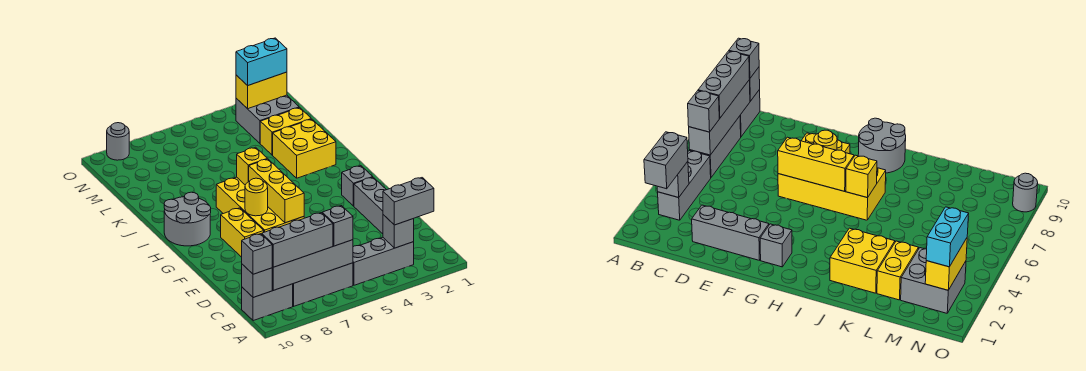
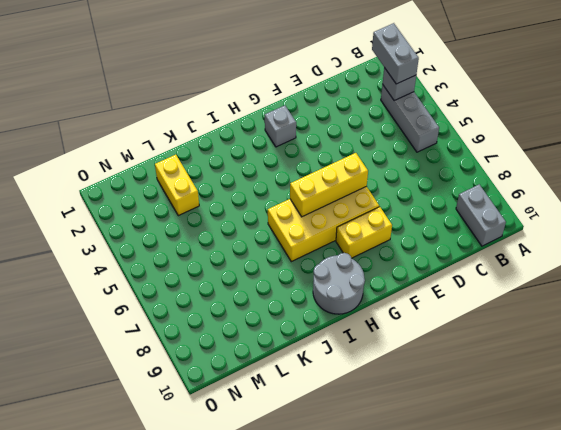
none -> grey 1x3 brick [293,263,353,306]
none -> grey 1x3 brick [354,177,386,234]
none -> yellow 2x2 brick [273,119,336,178]

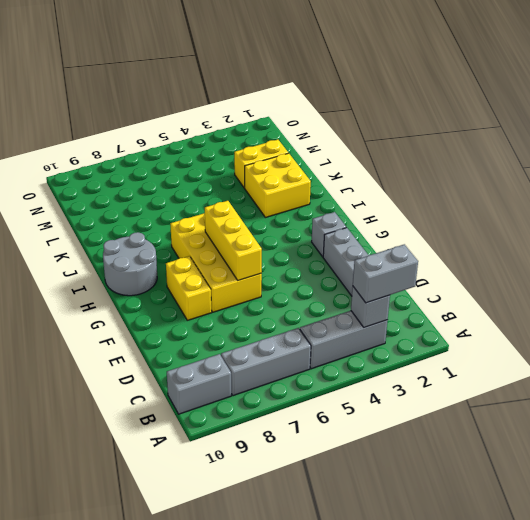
none -> grey 2x2 brick [236,95,299,143]
none -> grey 1x1 round brick [107,123,129,160]
none -> grey 1x4 brick [272,240,353,290]

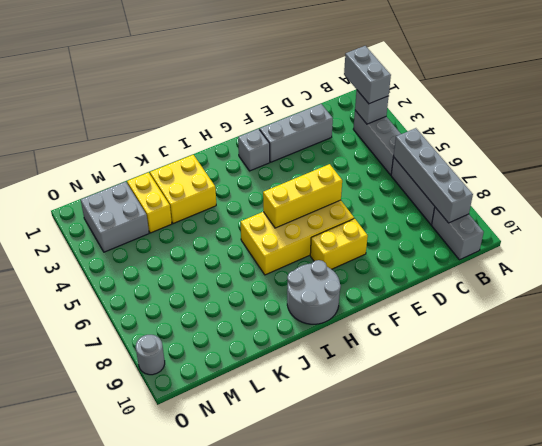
none -> grey 1x1 brick [242,264,272,298]
none -> yellow 1x1 round brick [245,178,268,216]
none -> yellow 1x1 brick [237,147,267,185]

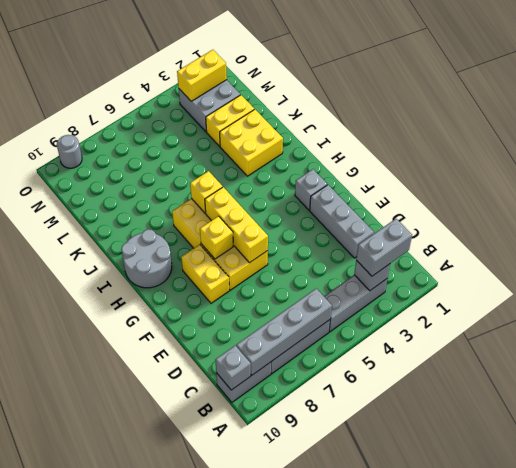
yellow 1x1 brick [200,216,233,259] -> yellow 1x1 round brick [245,178,268,216]
none -> grey 1x1 brick [322,206,353,246]
none -> grey 1x3 brick [262,213,333,267]
none -> grey 1x1 brick [242,234,272,274]

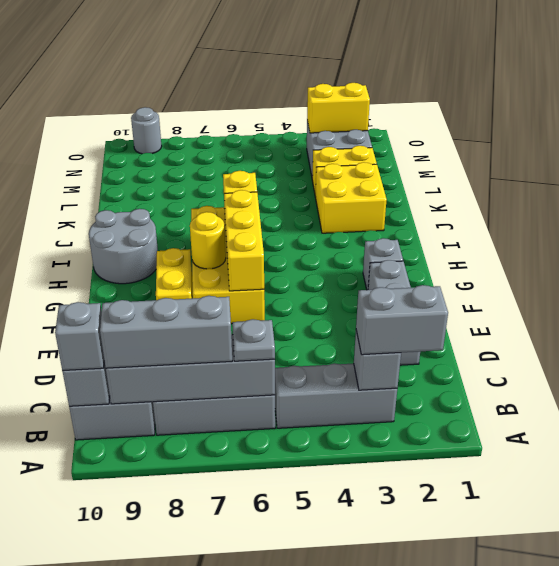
grey 1x1 plate [232,319,275,361] -> grey 1x1 brick [322,206,353,246]
none -> cyan 1x2 brick [236,38,287,86]

